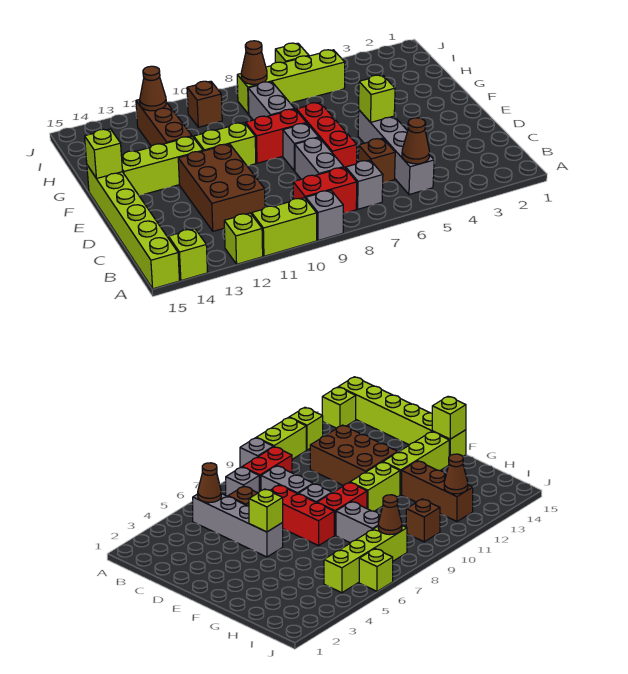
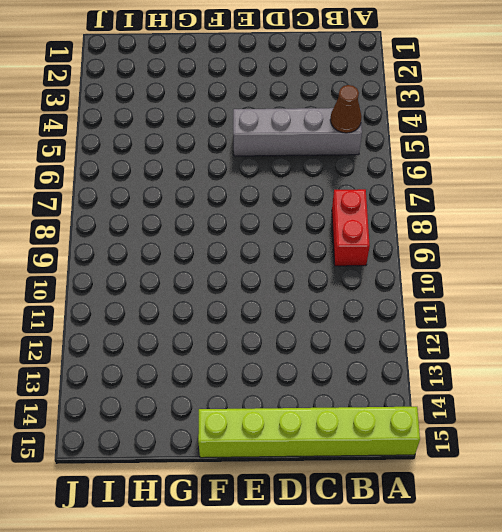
none -> grey 1x1 brick [306,190,343,241]
none -> lime 1x2 brick [252,198,317,256]
none -> lime 1x1 brick [224,213,263,264]

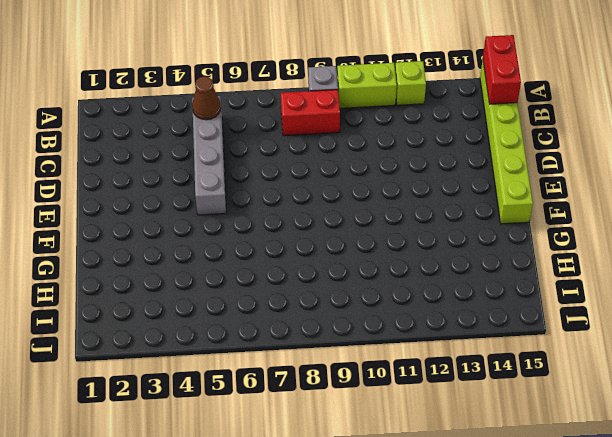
red 1x2 brick [483,35,521,104] -> red 1x2 brick turned to [246,109,306,163]
none -> lime 1x1 brick [168,229,208,281]
none -> grey 1x1 brick [346,160,383,209]
none -> brown 1x1 brick [358,138,395,183]

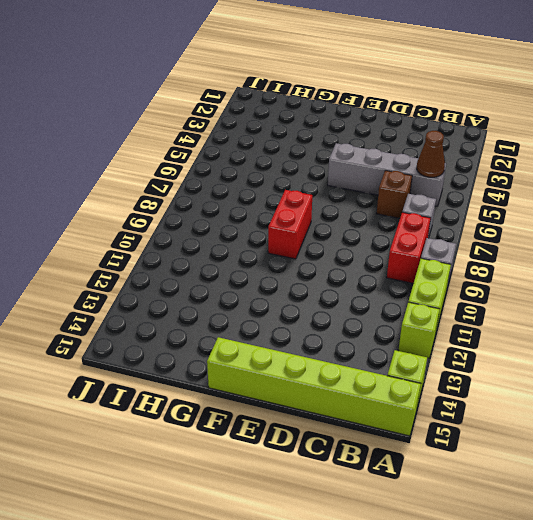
none -> grey 1x2 brick [295,138,344,179]
none -> brown 2x3 brick [178,144,265,231]
none -> red 1x3 brick [296,103,357,168]

